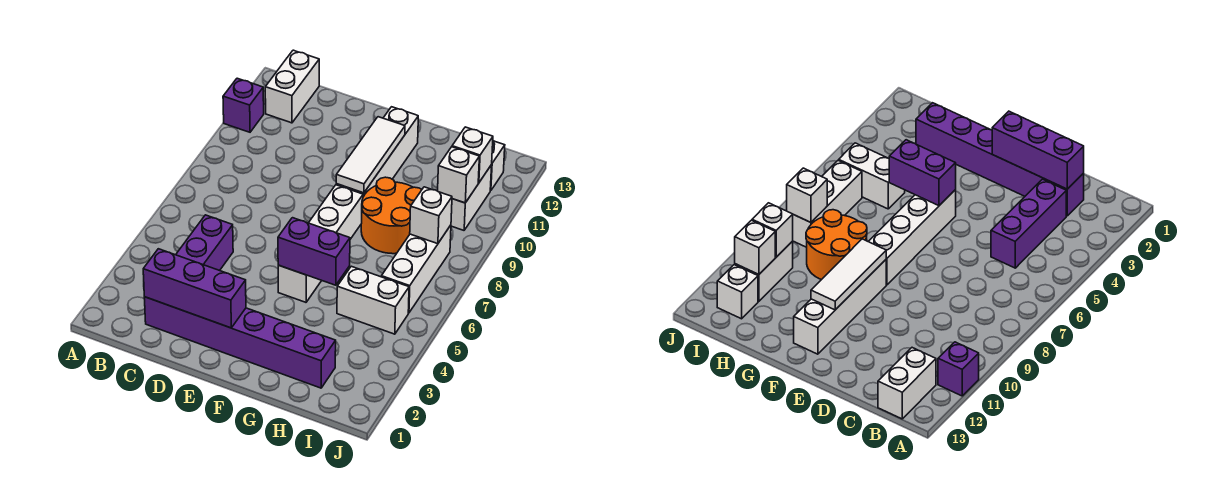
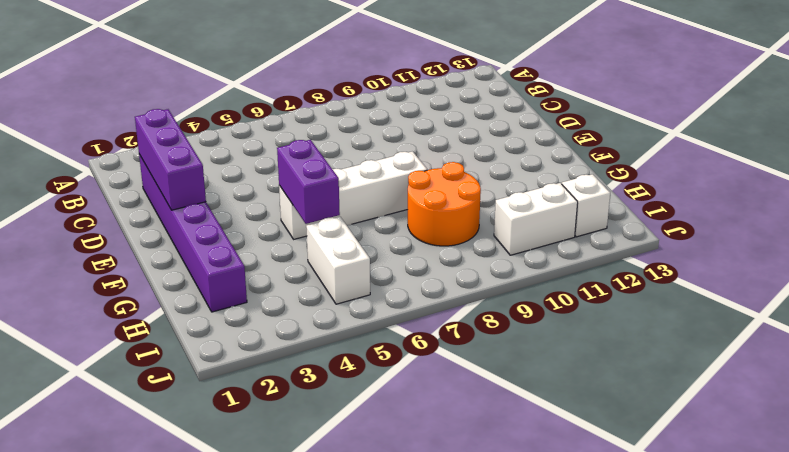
none -> purple 1x1 brick [223,78,264,132]
none -> white 1x2 brick [265,50,319,123]
none -> purple 1x3 brick [176,215,233,271]

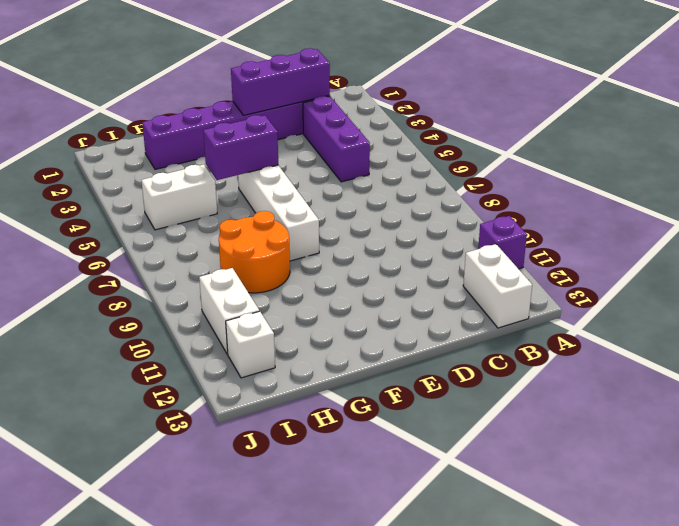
none -> white 1x4 brick [336,107,418,197]
none -> white 1x3 brick [381,225,451,313]
none -> white 1x3 tile [336,117,405,193]

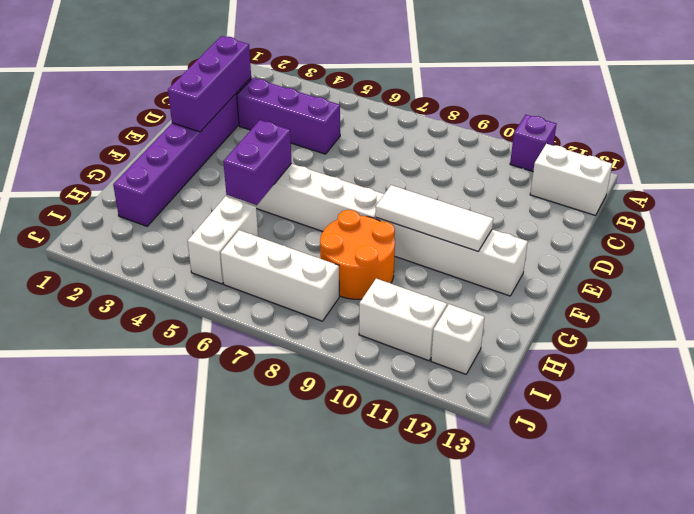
none -> white 1x1 brick [410,187,452,244]
none -> white 1x1 brick [438,147,479,203]
none -> white 1x1 brick [452,127,493,183]

